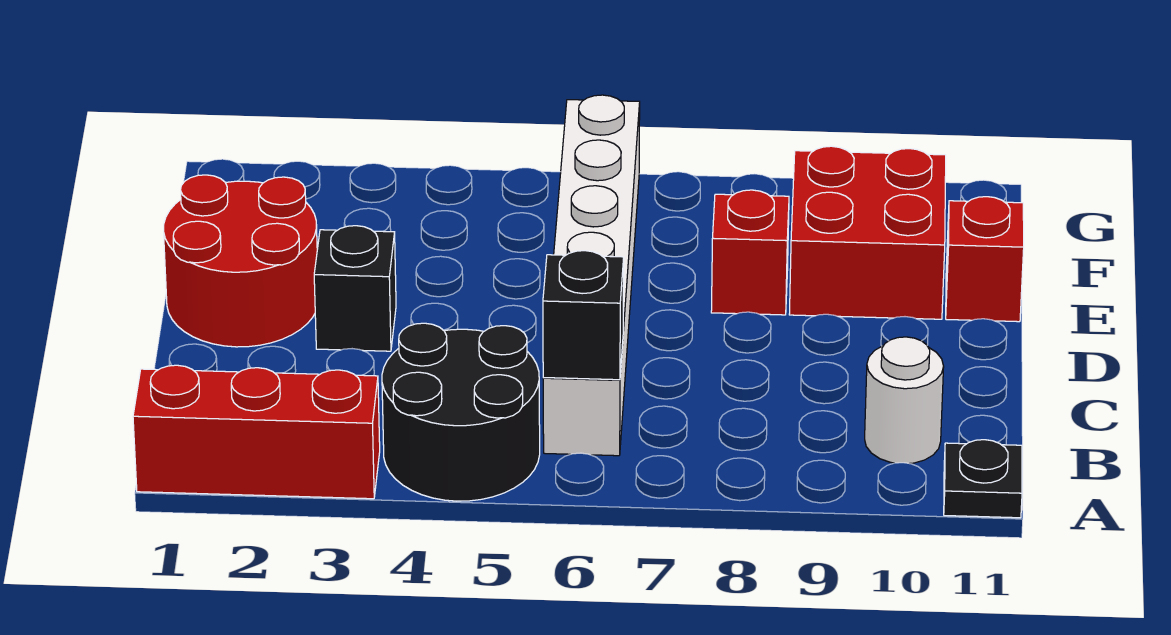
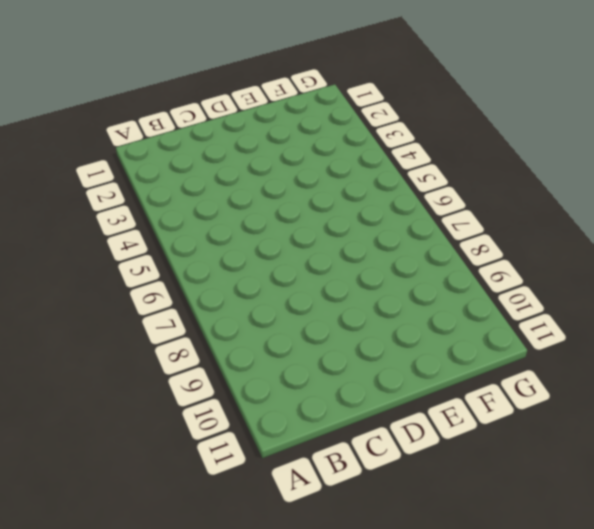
none -> red 1x3 brick [133,365,380,499]
none -> black 2x2 round brick [382,323,540,501]

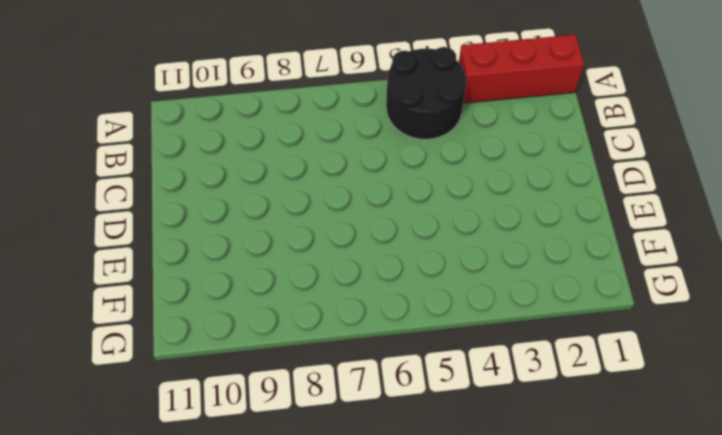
none -> black 1x1 plate [944,440,1022,518]
none -> white 1x6 brick [543,95,640,456]

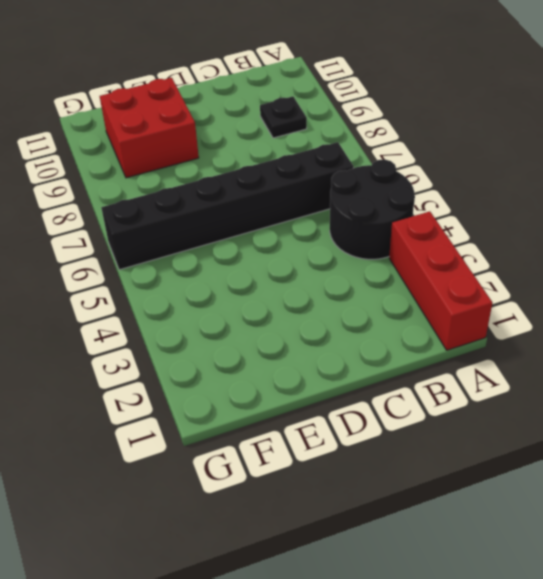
black 1x6 brick [101,142,354,270] -> white 1x6 brick [543,95,640,456]
black 1x1 plate [260,96,307,138] -> black 1x1 plate moved to [944,440,1022,518]
none -> white 1x1 round brick [865,337,944,463]
none -> red 2x2 round brick [164,175,317,347]

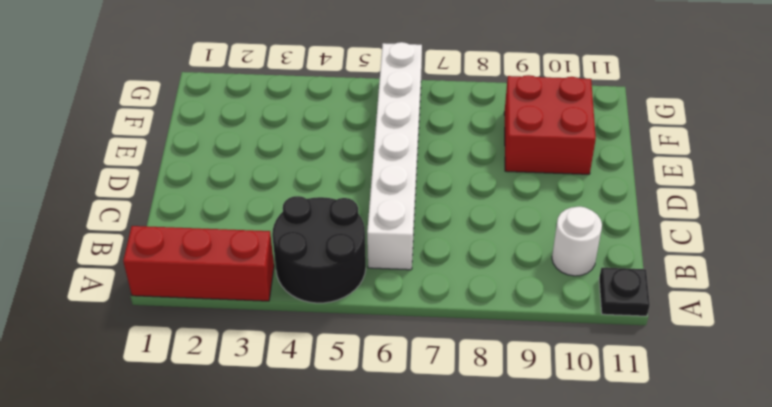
none -> red 2x2 round brick [164,175,317,347]
none -> black 1x1 brick [314,226,396,351]

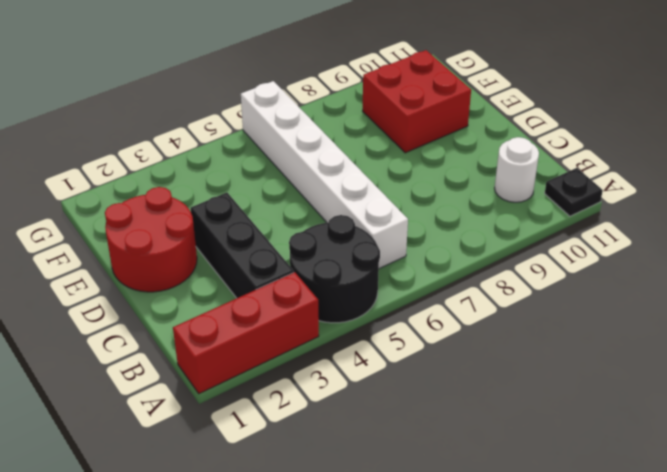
black 1x3 brick [191,193,294,298] -> black 1x1 brick [314,226,396,351]
none -> red 1x1 brick [711,190,789,315]
none -> red 1x1 brick [946,197,1024,322]

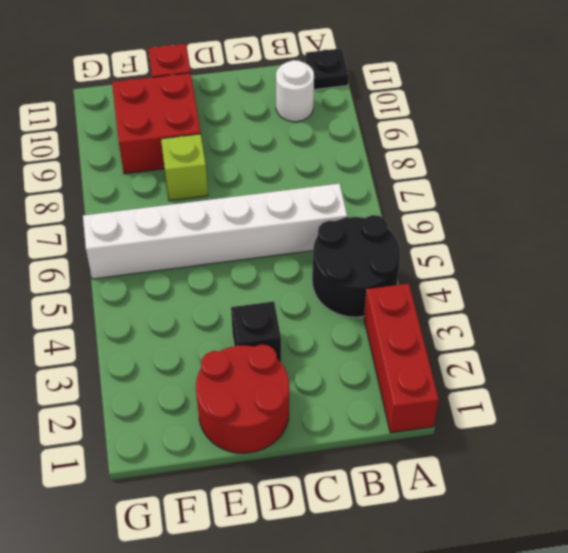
lime 1x1 brick [161,134,208,201] -> red 1x1 brick [711,190,789,315]
none -> black 1x1 brick [543,251,624,380]

